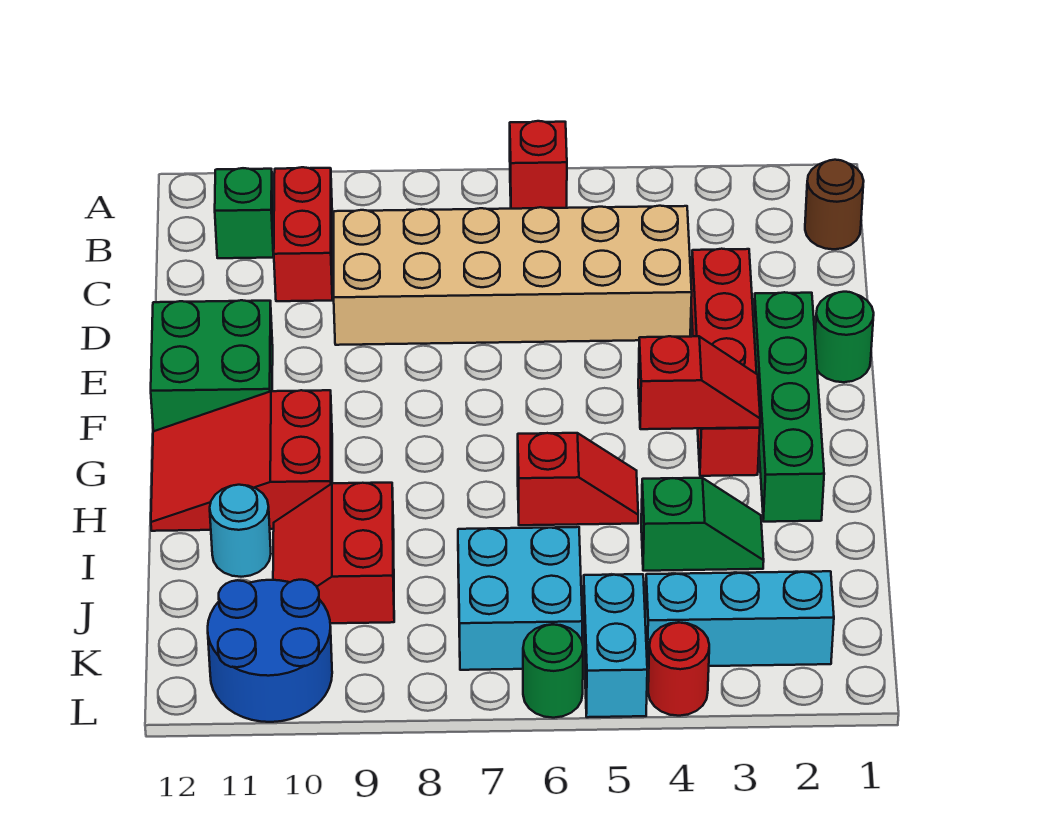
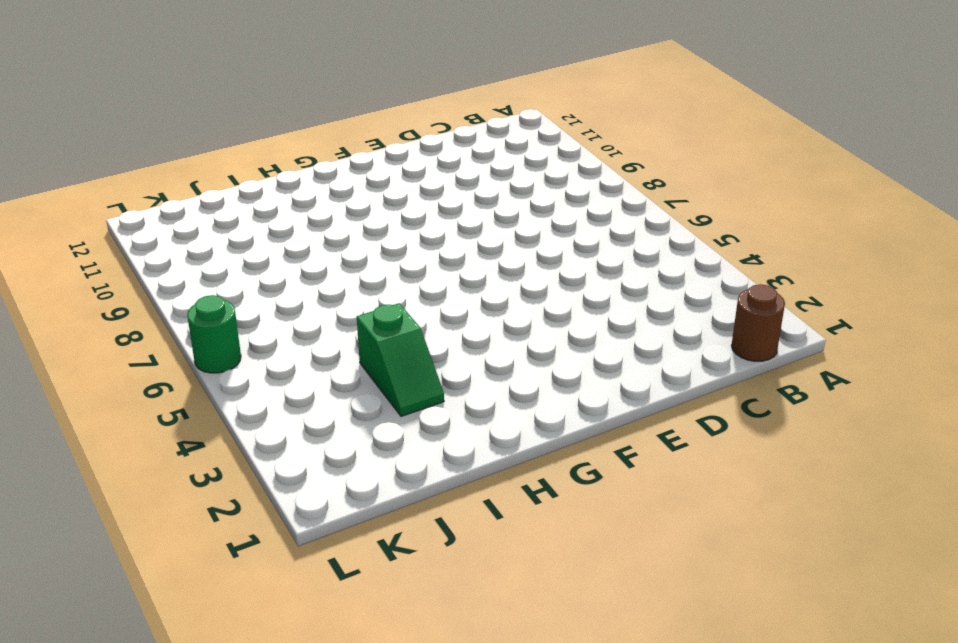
none -> red 1x1 brick [510,121,567,209]
none -> red 1x2 brick [274,167,332,301]
none -> green 1x1 brick [215,168,274,258]

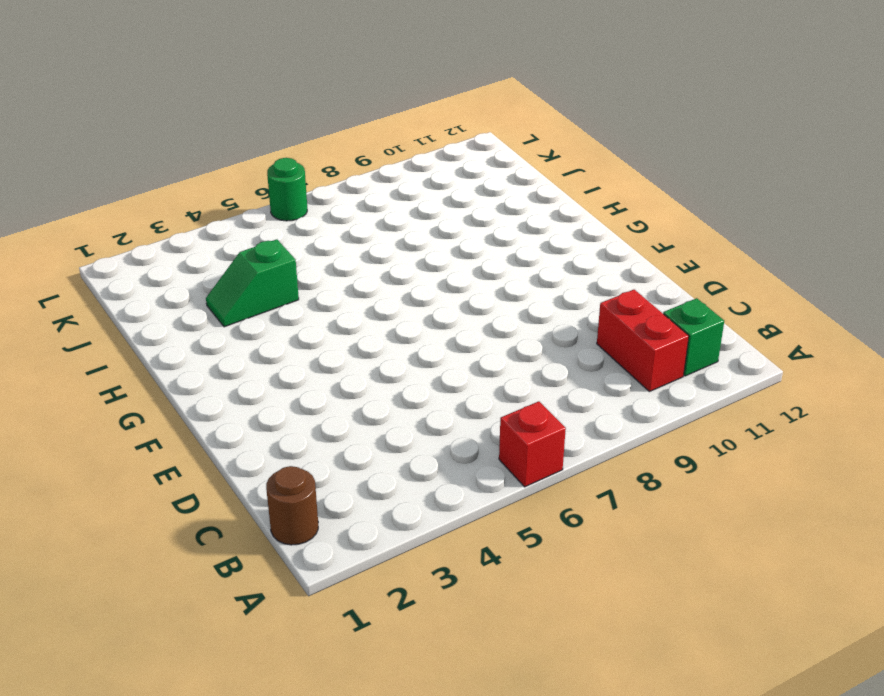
none -> tan 2x6 brick [334,206,692,345]
none -> red 1x4 brick [691,249,760,476]
none -> green 1x1 round brick [815,292,874,382]

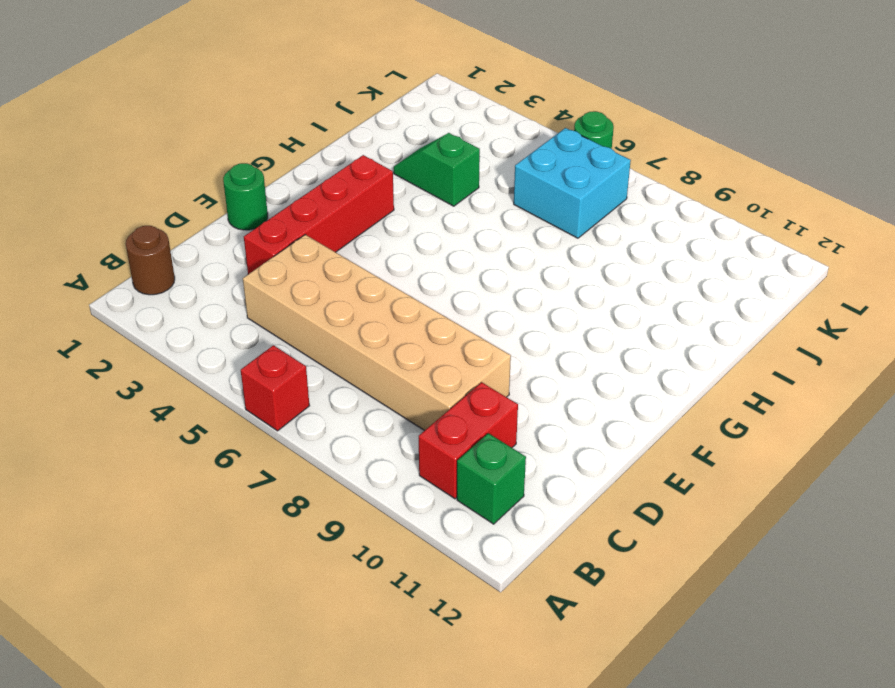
none -> green 1x4 brick [754,292,824,522]
none -> green 2x2 brick [151,300,273,431]
none -> red 2x3 slope [151,390,332,531]

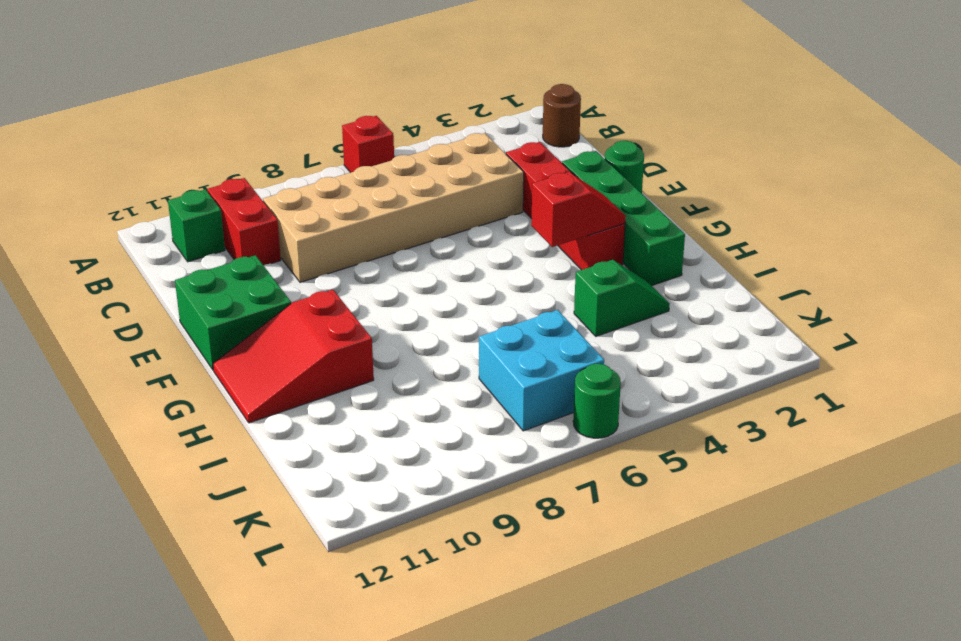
none -> red 1x2 slope [518,433,638,525]
none -> red 2x2 slope [273,483,394,623]
none -> cyan 1x1 round brick [210,485,271,577]

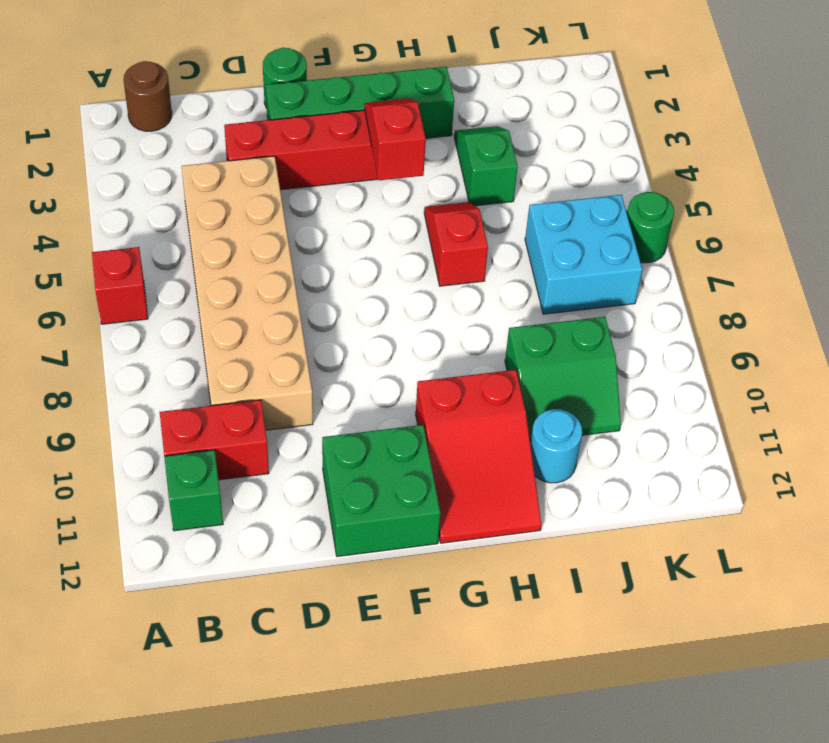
green 2x2 slope [505,317,621,442] -> red 2x2 slope [273,483,394,623]
none -> cyan 1x3 brick [645,571,834,667]
none -> cyan 1x2 brick [583,574,647,717]
none -> blue 2x2 round brick [208,580,332,722]

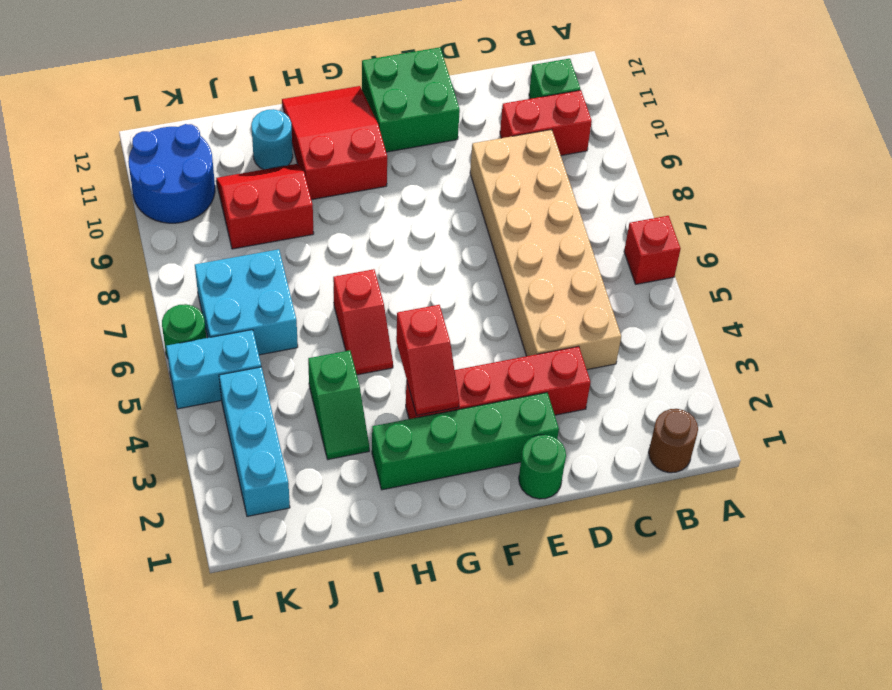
none -> red 1x1 round brick [648,622,709,716]

